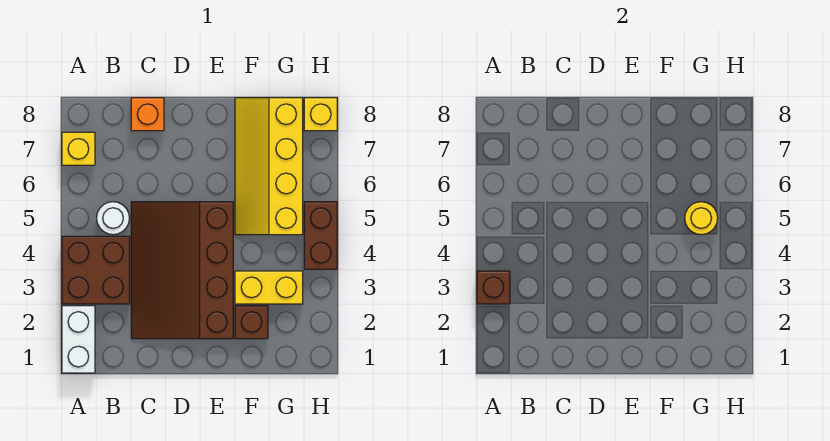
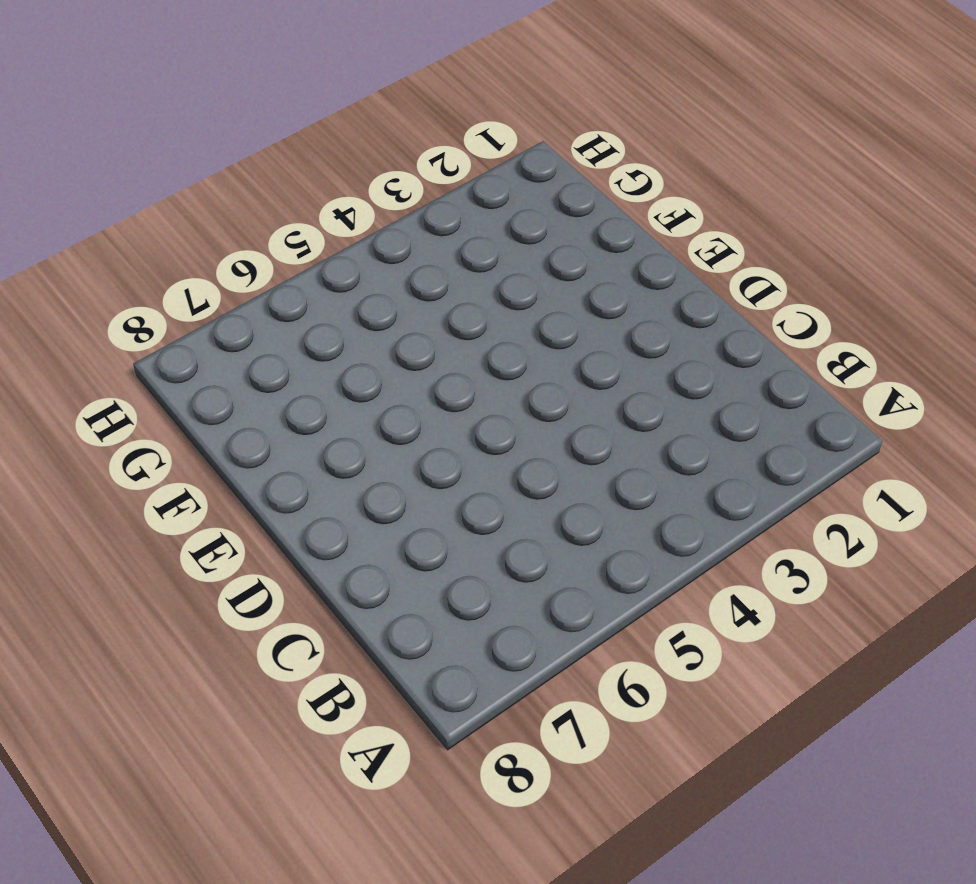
none -> white 1x2 brick [62,306,95,373]
none -> brown 2x2 brick [62,236,130,304]
none -> yellow 1x1 brick [62,132,95,165]

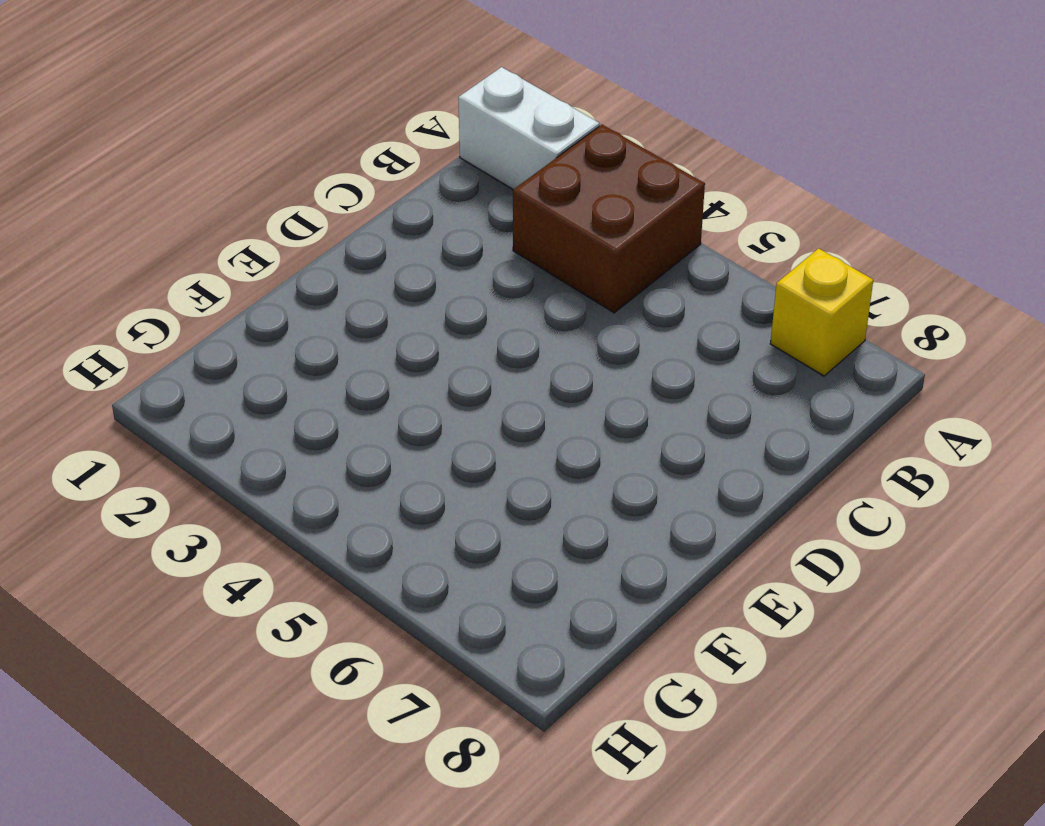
none -> white 1x1 round brick [97,202,129,235]
none -> brown 3x4 slope [131,202,233,339]
none -> orange 1x1 brick [131,98,164,131]

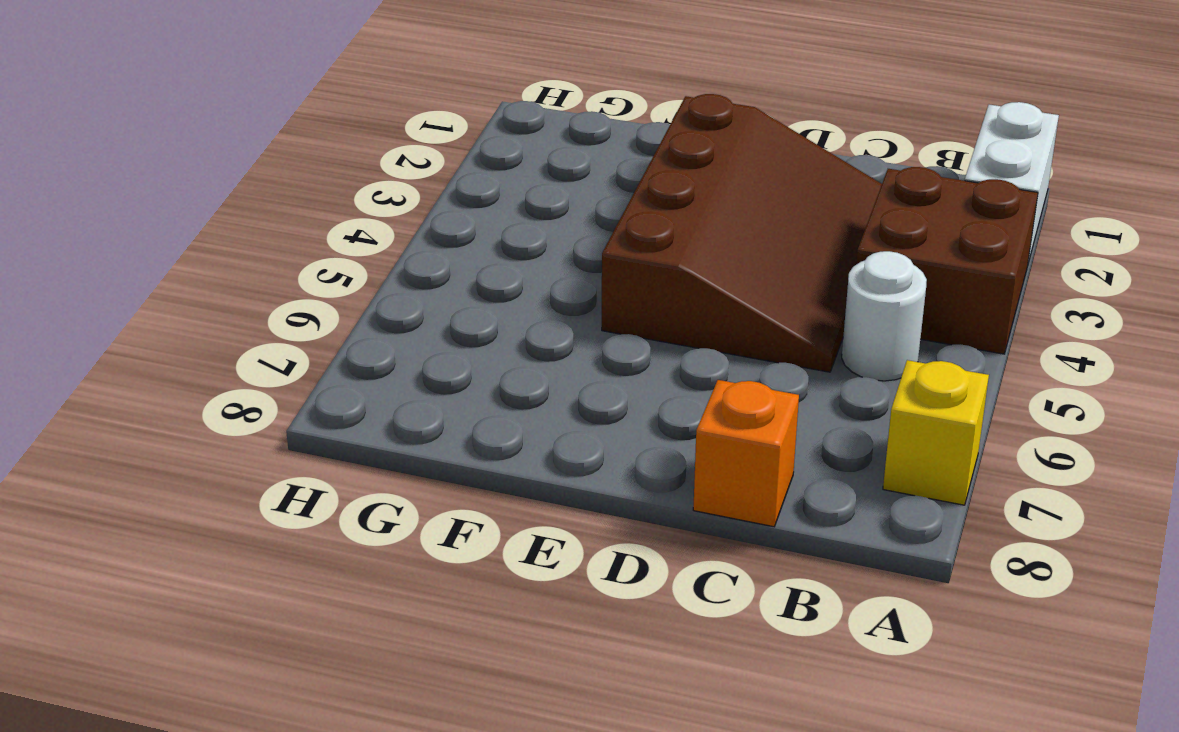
none -> brown 1x1 brick [235,306,268,339]
none -> yellow 1x2 brick [235,271,303,304]
none -> yellow 2x4 slope [235,98,303,235]

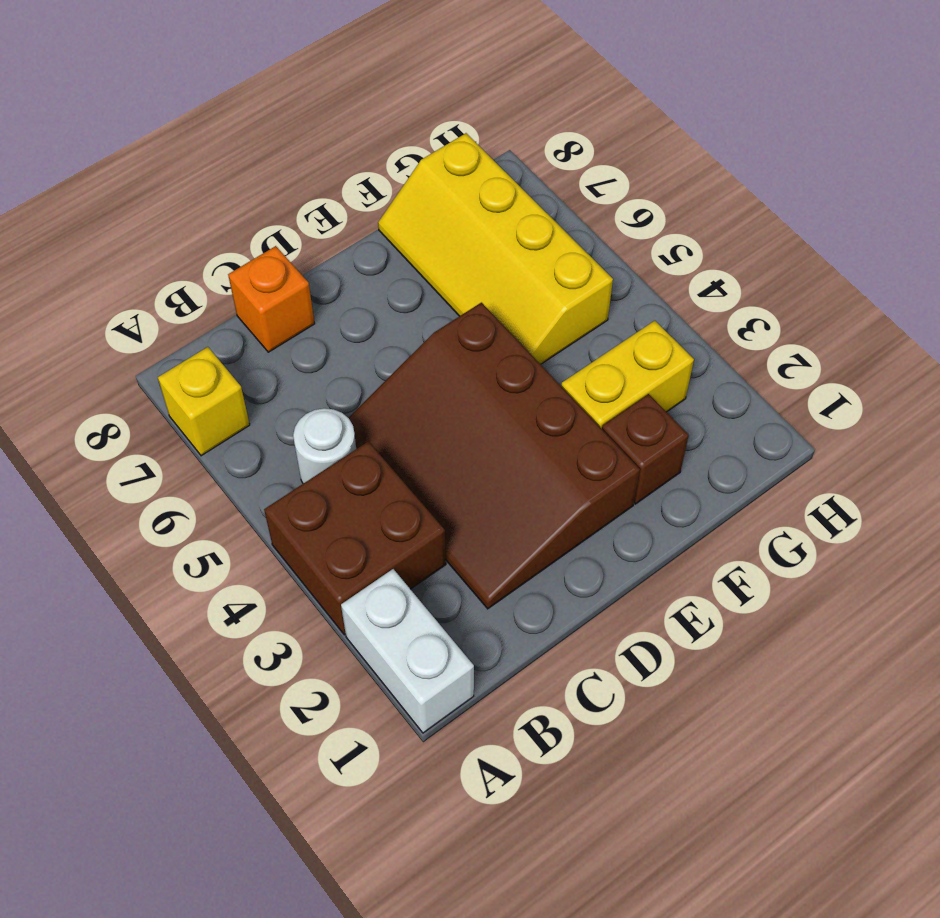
none -> brown 1x2 brick [304,202,337,269]
none -> yellow 1x1 brick [304,98,337,131]
none -> brown 1x1 brick [477,271,510,304]

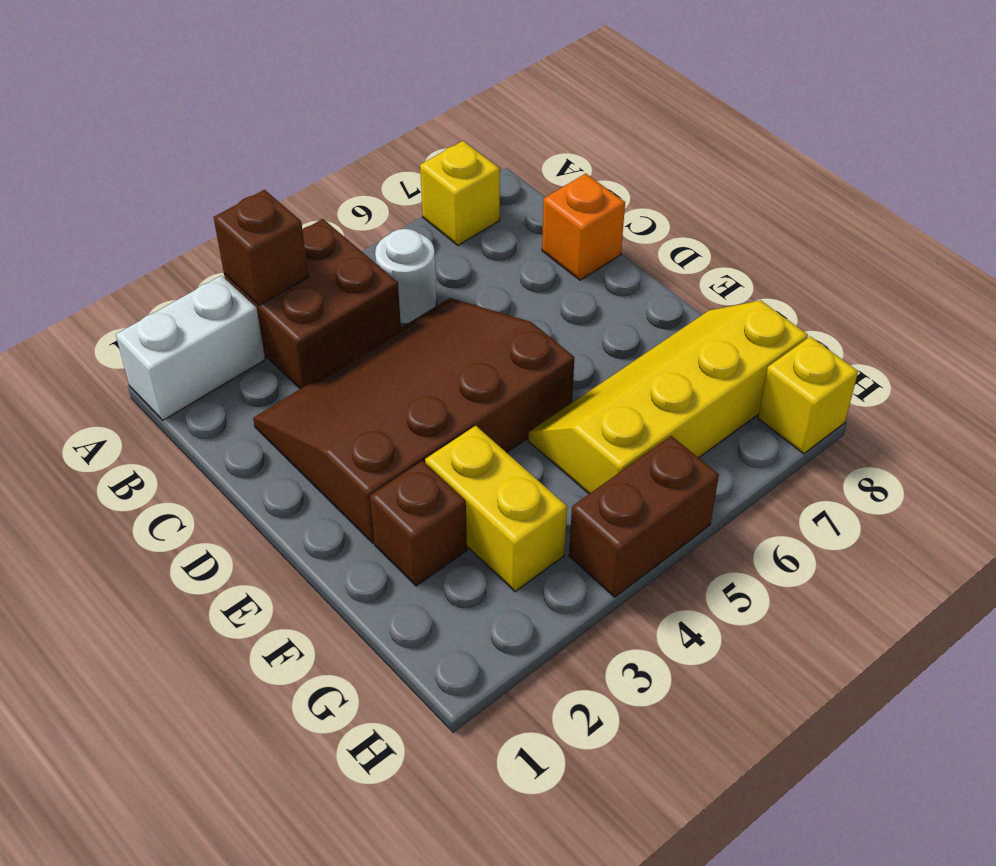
none -> yellow 1x1 round brick [685,202,718,235]

